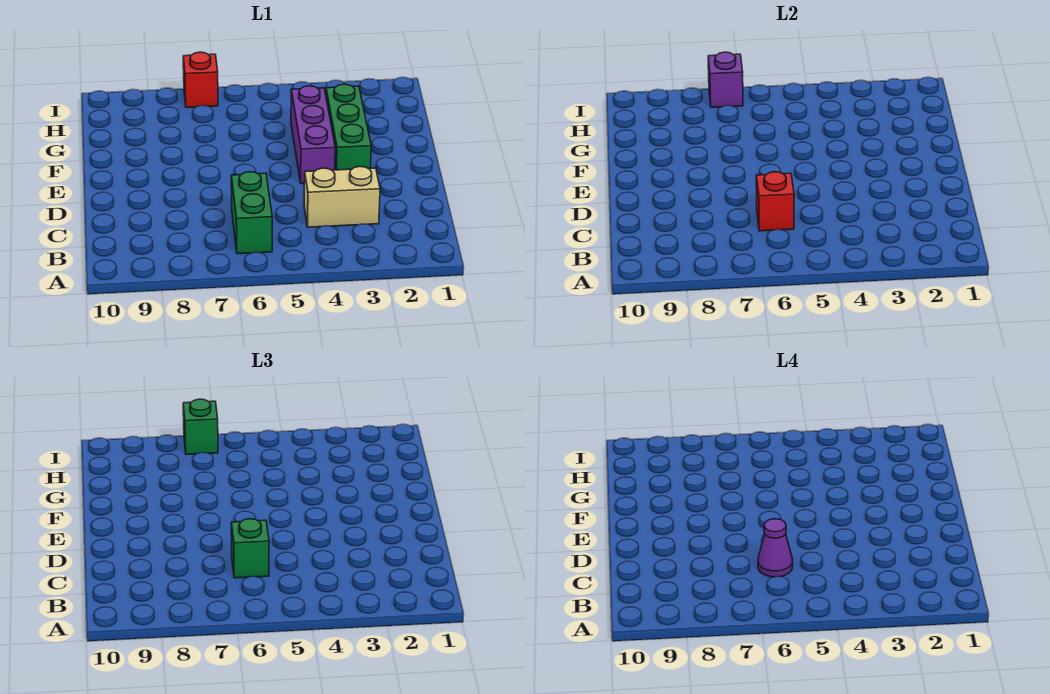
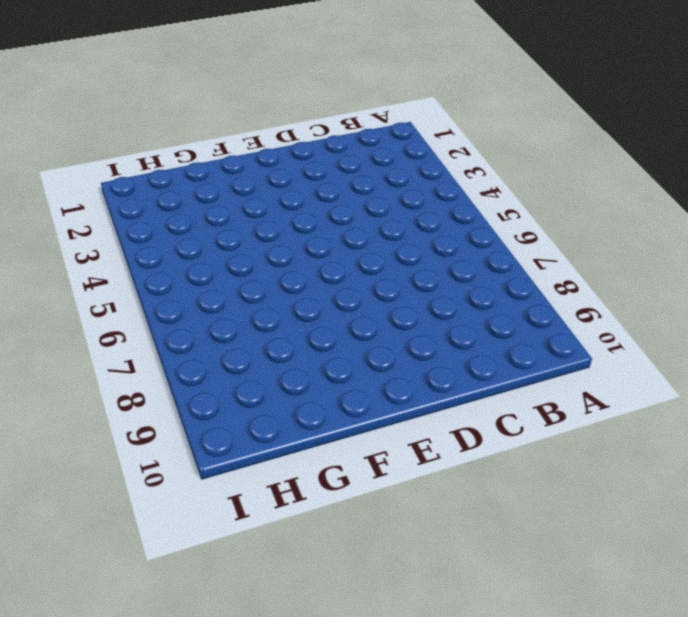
none -> green 1x2 brick [231,172,272,254]
none -> tan 1x2 brick [304,166,380,227]

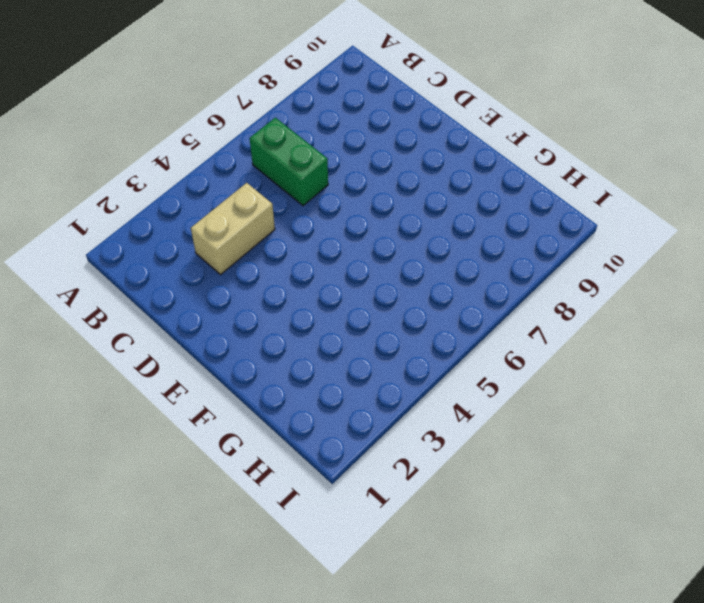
none -> green 1x3 brick [326,84,371,170]
none -> purple 1x3 brick [291,86,335,184]

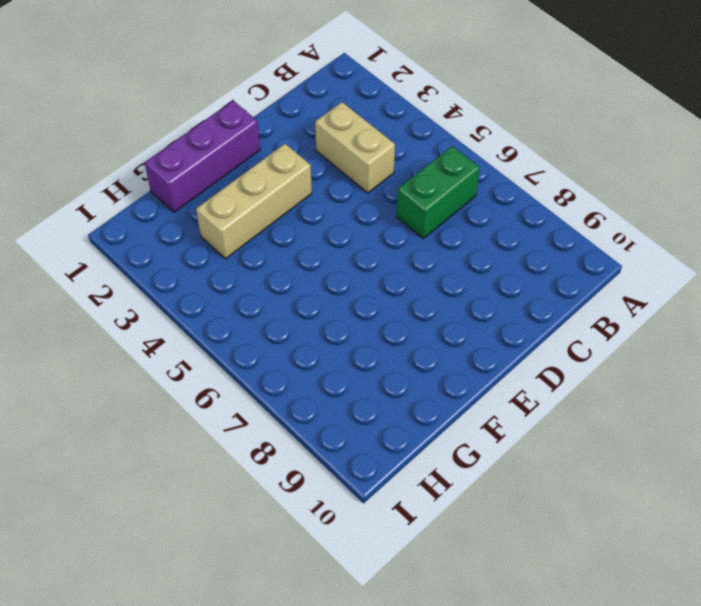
purple 1x3 brick [145,101,260,212] -> purple 1x3 brick moved to [291,86,335,184]
tan 1x3 brick [196,144,312,259] -> green 1x3 brick [326,84,371,170]
none -> red 1x1 brick [183,52,218,107]
none -> red 1x1 brick [756,172,794,231]

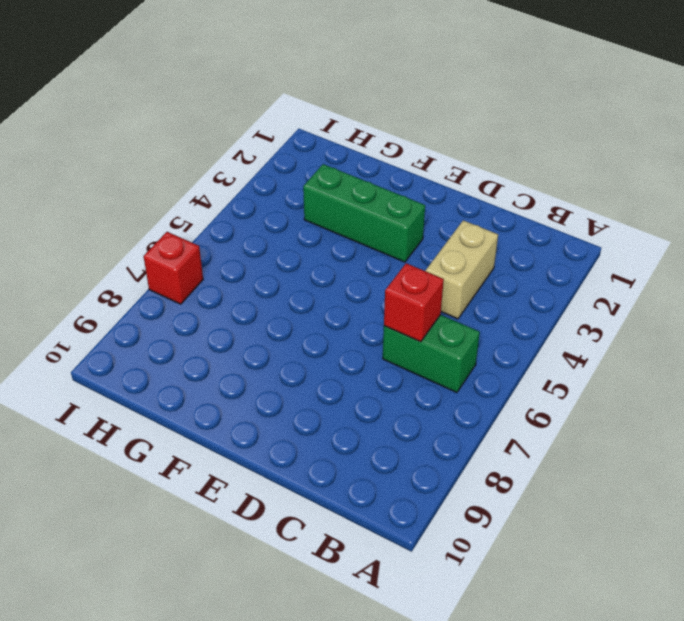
none -> purple 1x3 brick [291,86,335,184]
none -> purple 1x1 brick [708,52,743,107]

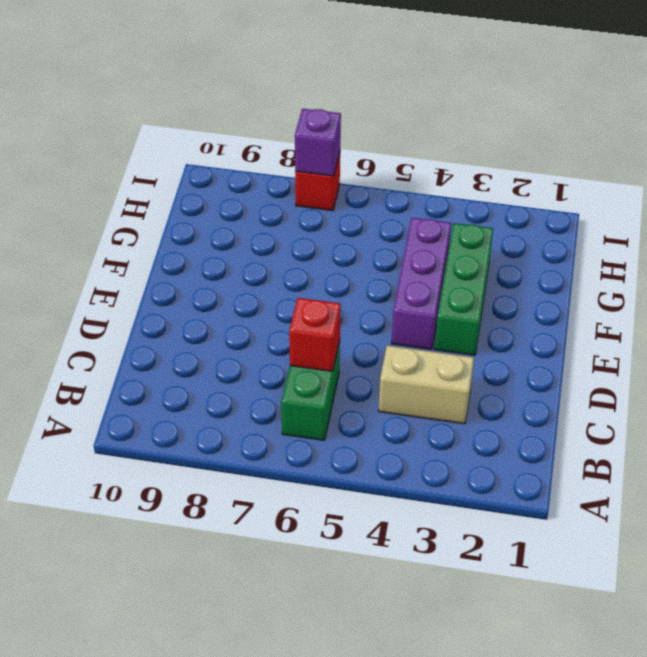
none -> green 1x1 brick [231,519,269,578]
none -> green 1x1 brick [183,399,218,454]

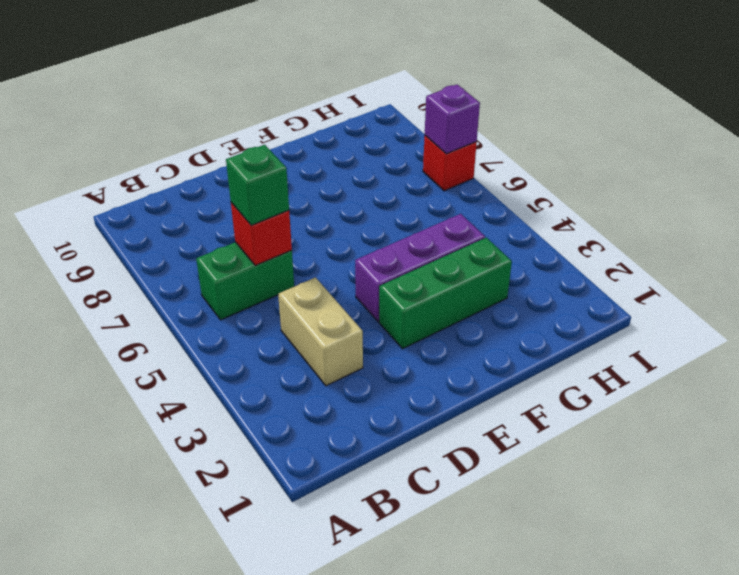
none -> green 1x1 brick [183,399,218,454]
none -> purple 1x1 cone [758,519,793,577]

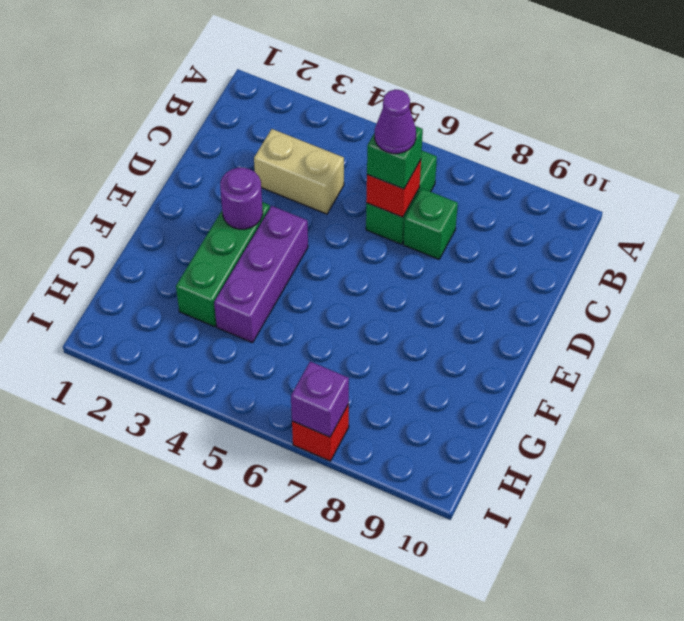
green 1x1 brick [403,188,458,259] -> green 1x1 brick moved to [183,399,218,454]
purple 1x1 round brick [220,168,263,229] -> none

